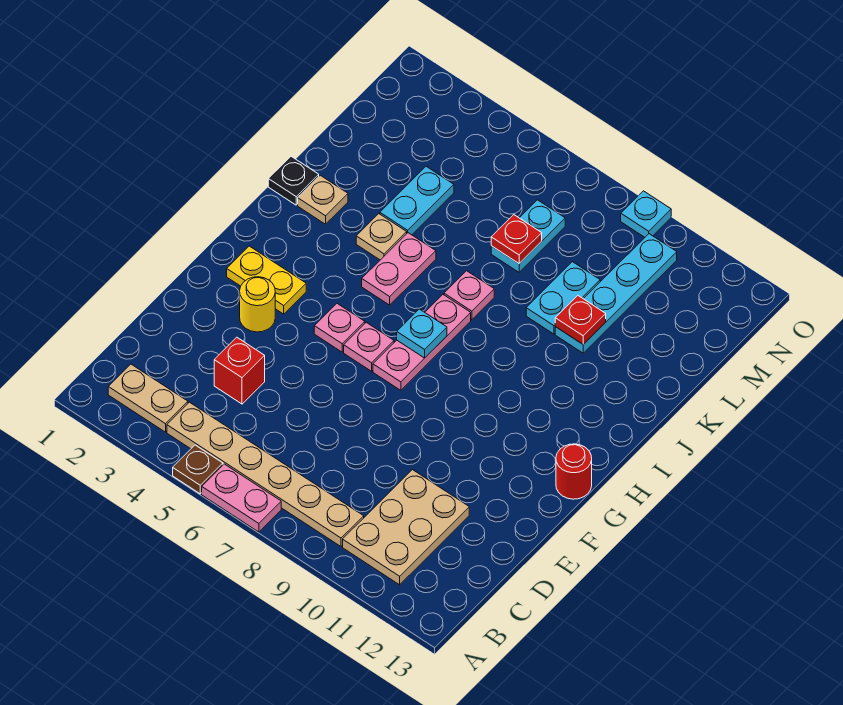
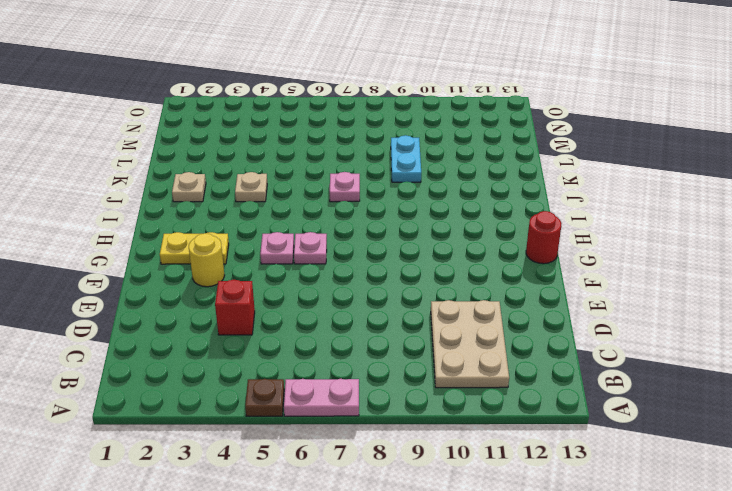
none -> tan 1x2 plate [108,364,188,432]
none -> tan 1x6 plate [167,402,364,546]
none -> pink 1x3 plate [373,295,471,390]

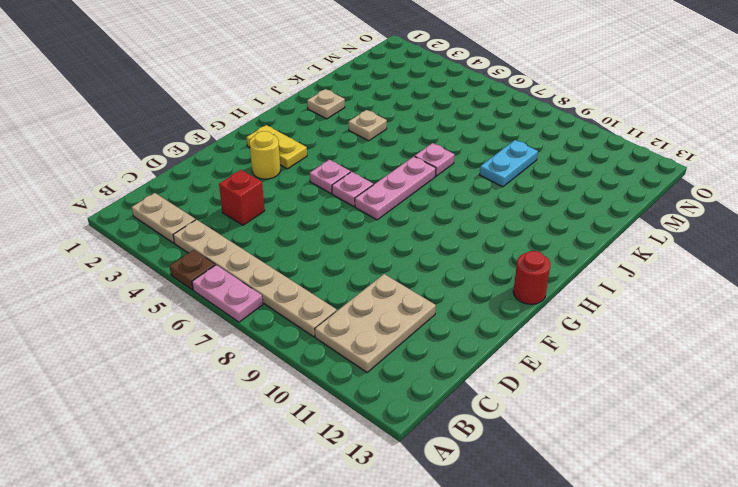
none -> pink 1x2 plate [362,233,436,305]
none -> black 1x1 plate [268,157,319,205]
none -> cyan 1x2 plate [380,166,454,235]

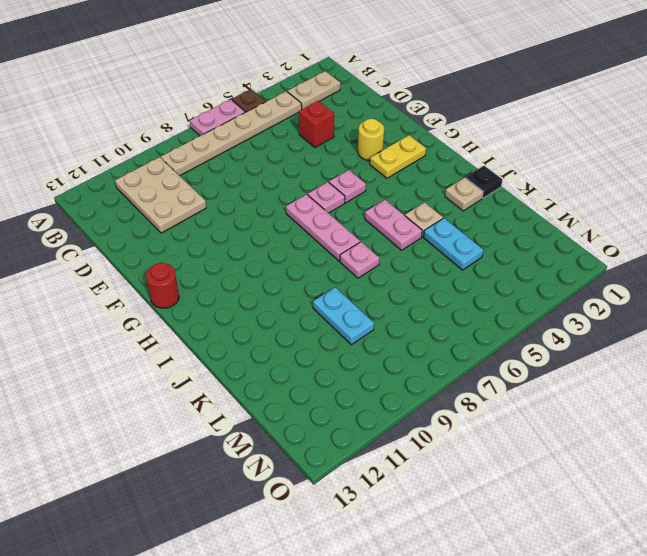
none -> cyan 1x4 plate [555,234,677,353]
none -> cyan 1x2 plate [491,200,565,272]
none -> cyan 1x1 plate [621,191,671,237]

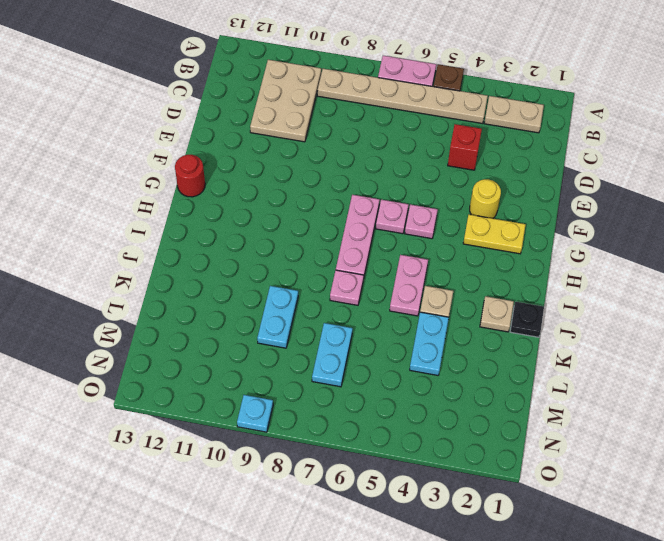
none -> cyan 1x4 plate [555,234,677,353]
none -> cyan 1x1 plate [397,309,447,358]
none -> red 1x1 plate [555,296,606,344]

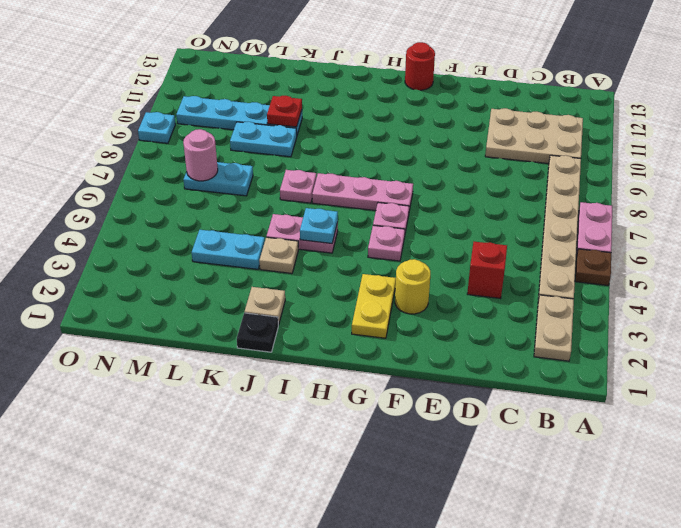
cyan 1x1 plate [300,208,338,243] -> cyan 1x1 plate moved to [397,309,447,358]
pink 1x1 round brick [183,129,218,181] -> none
none -> red 1x1 plate [491,215,542,263]

